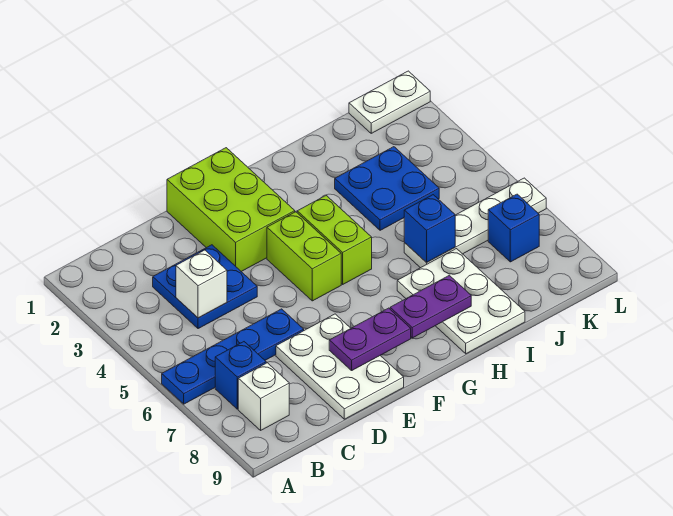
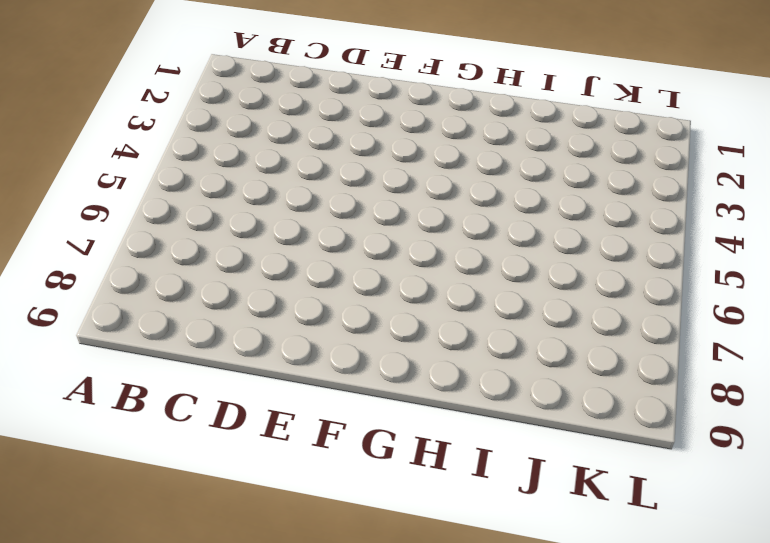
none -> blue 1x4 plate [162,309,304,404]
none -> blue 1x1 brick [215,342,266,409]
none -> white 1x1 brick [238,363,289,430]

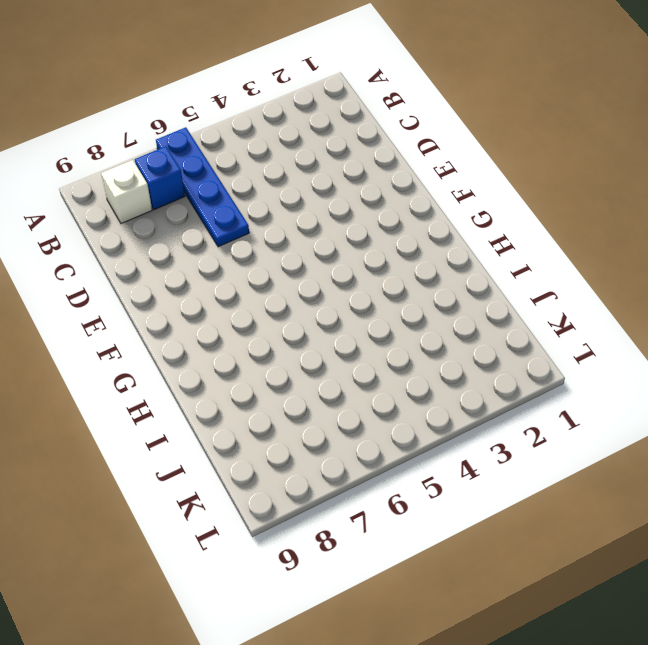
none -> blue 2x2 plate [153,245,257,329]
none -> white 2x3 plate [276,314,404,419]
none -> lime 2x3 brick [167,148,295,272]

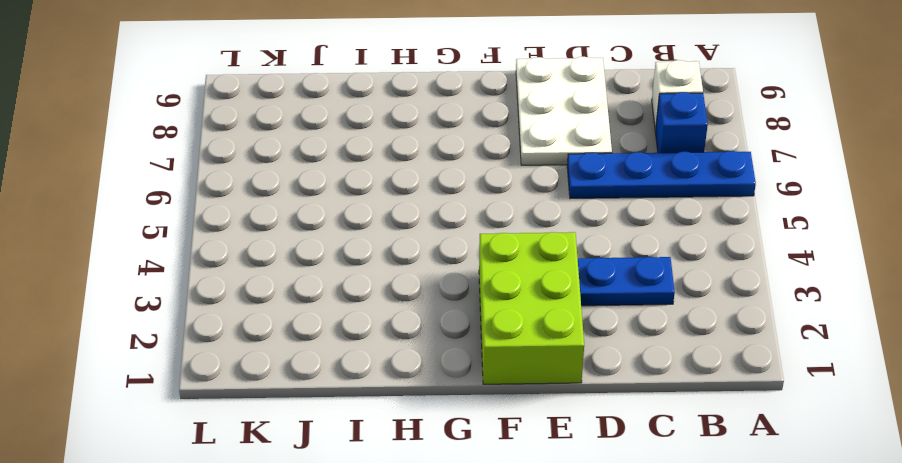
blue 1x2 plate [578,257,675,306] -> blue 2x2 plate [153,245,257,329]
none -> lime 1x2 brick [267,212,341,301]
none -> lime 1x2 brick [297,196,372,284]
none -> white 2x3 plate [397,249,525,354]

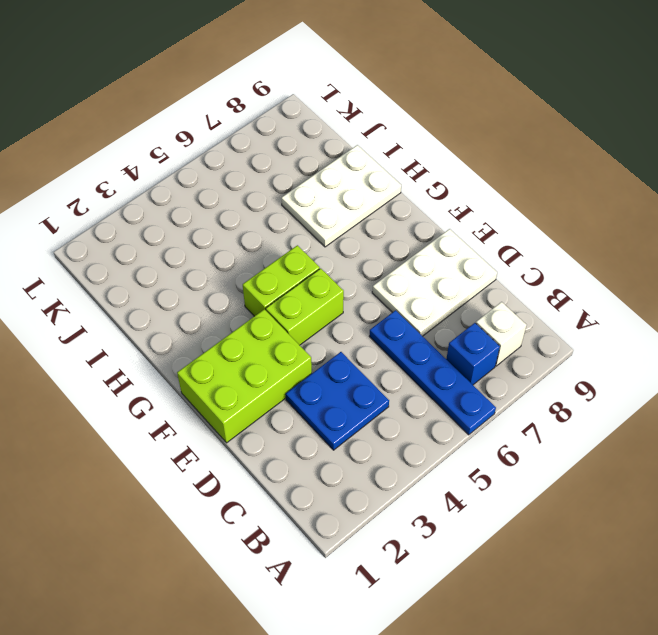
none -> blue 2x2 plate [335,147,439,230]
none -> white 1x4 plate [404,178,546,268]
none -> white 1x2 plate [349,71,430,133]

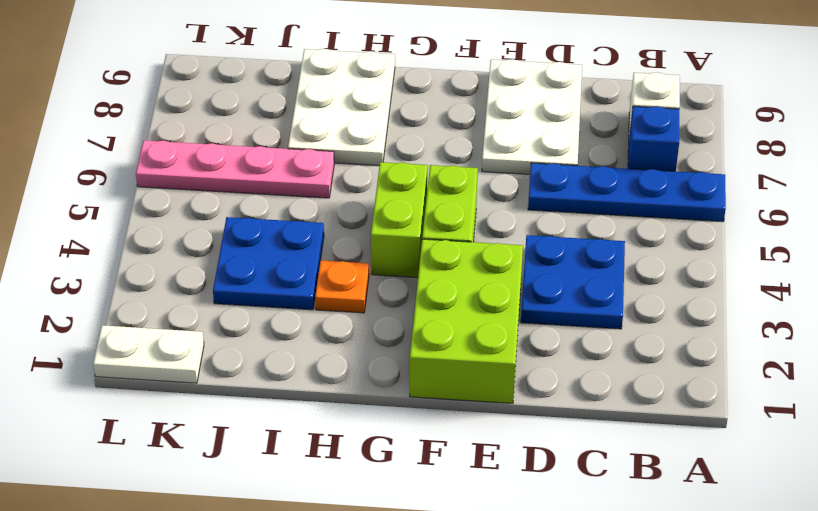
orange 1x1 plate [315,260,369,313] -> none
pink 1x4 plate [136,140,334,198] -> white 1x4 plate [404,178,546,268]
none -> blue 1x1 brick [488,194,539,262]
none -> white 1x1 brick [176,250,227,318]
none -> purple 1x2 plate [329,308,411,370]

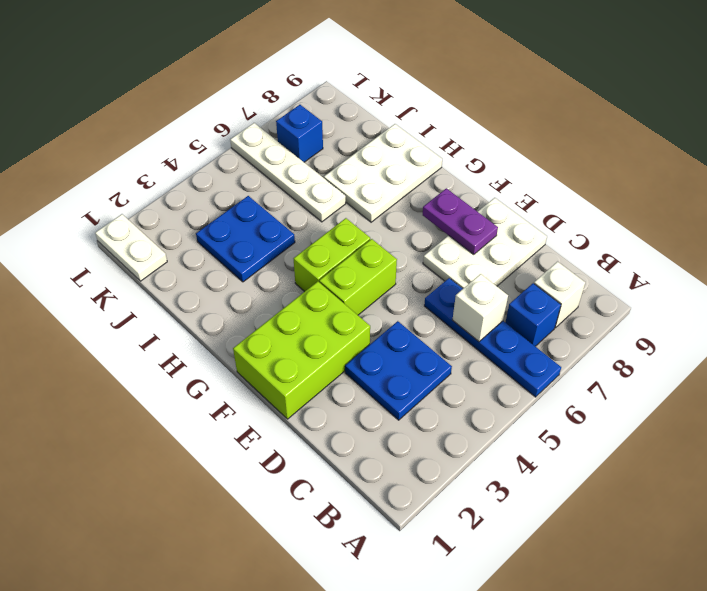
white 1x1 brick [453,274,508,342] -> white 1x1 brick moved to [176,250,227,318]
none -> purple 1x2 plate [390,275,471,338]
none -> blue 1x1 brick [404,195,455,263]

